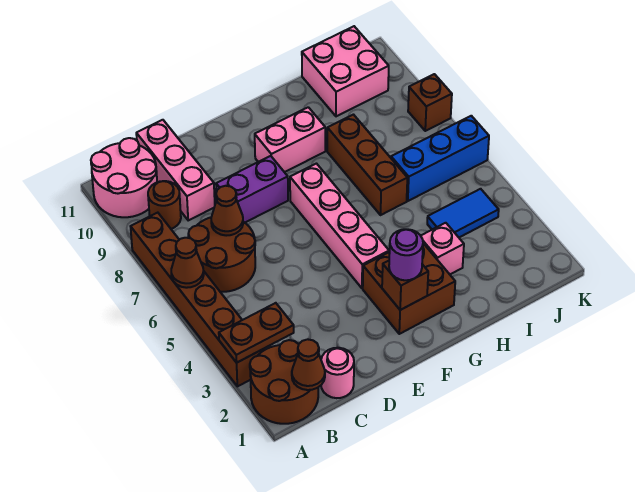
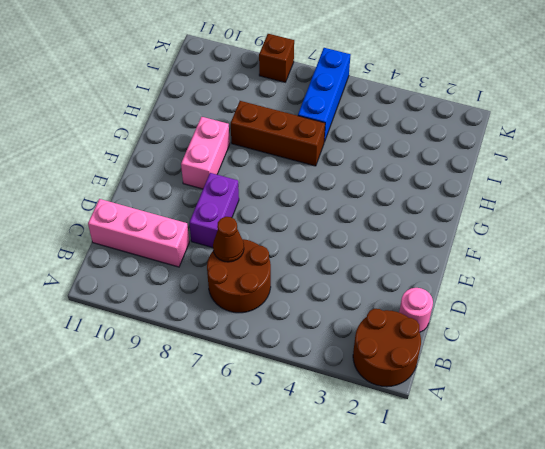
none -> brown 1x6 brick [131,213,265,386]
none -> pink 2x2 round brick [91,138,157,217]
none -> brown 1x1 round brick [148,181,181,229]

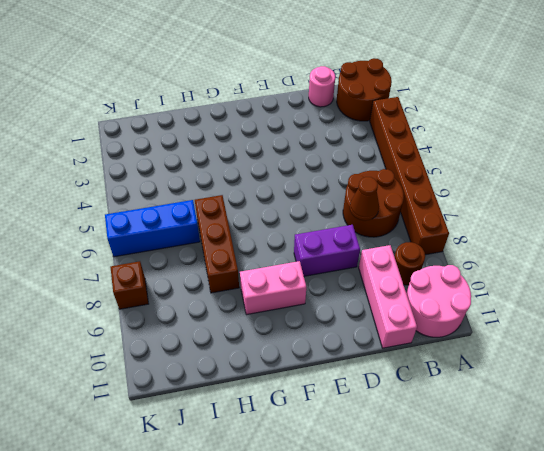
none -> brown 2x2 brick [363,243,455,334]
none -> pink 1x4 brick [290,164,389,288]
none -> pink 1x1 brick [421,223,464,274]

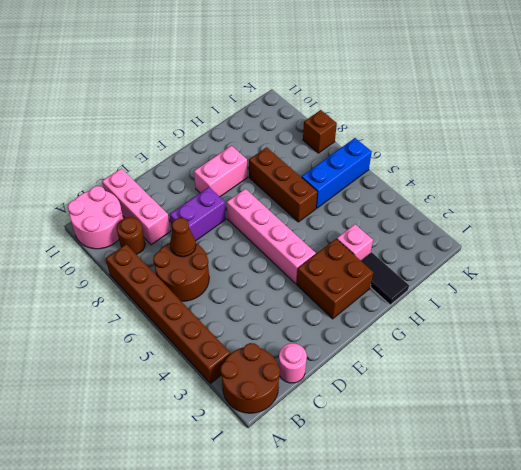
black 1x2 tile [361,252,409,305] -> none
none -> blue 1x2 tile [427,189,499,237]
none -> pink 2x2 brick [302,26,389,116]
none -> brown 1x2 plate [219,303,294,363]

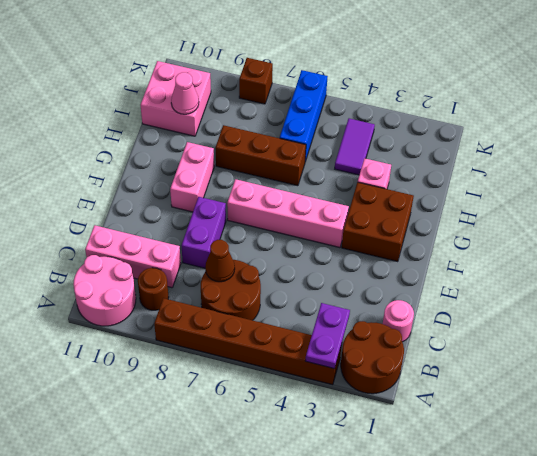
purple 1x2 plate [305,303,350,369] -> brown 1x2 plate [219,303,294,363]
purple 1x2 tile [335,118,375,175] -> blue 1x2 tile [427,189,499,237]
pink 1x1 cone [171,72,199,114] -> none
none -> brown 1x1 cone [171,238,204,288]
none -> brown 1x1 cone [292,339,325,390]
none -> brown 1x1 brick [382,261,428,310]

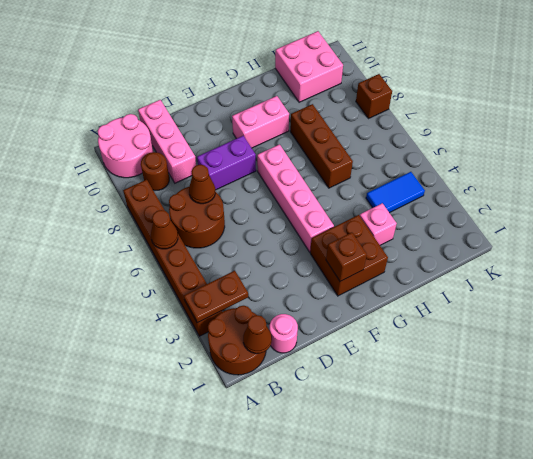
none -> blue 1x3 brick [391,116,489,201]
none -> purple 1x1 round brick [389,229,423,280]

